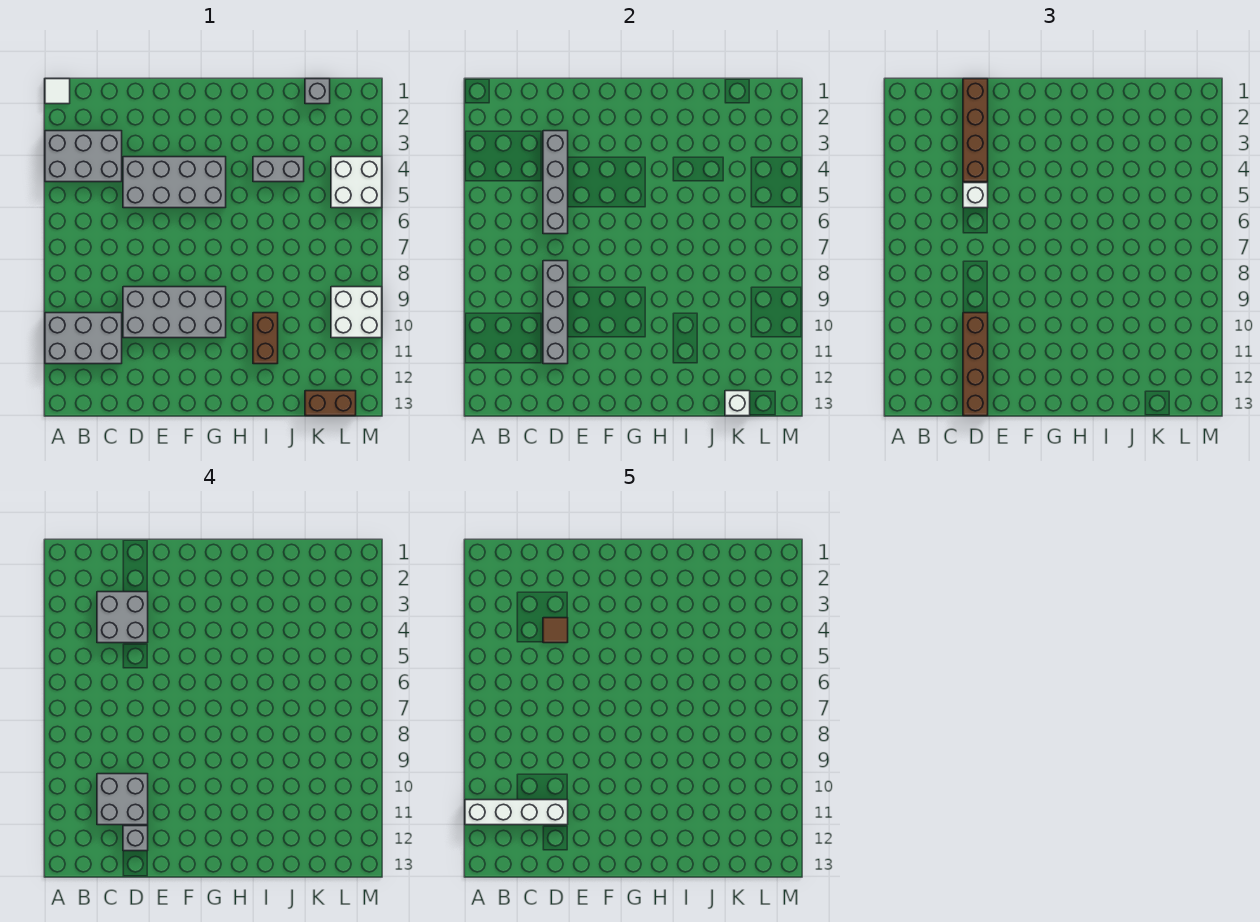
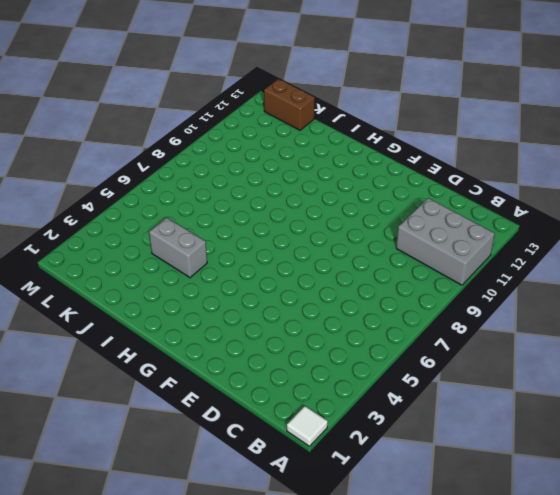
none -> grey 2x3 brick [45,131,122,182]
none -> grey 2x4 brick [123,157,226,208]
none -> grey 2x4 brick [123,287,226,338]

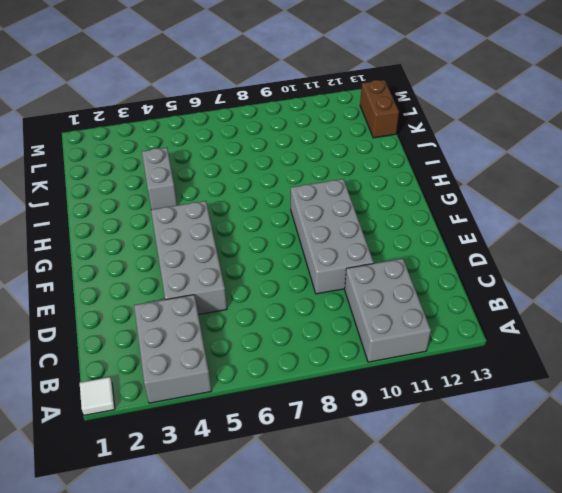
none -> brown 1x2 brick [253,313,278,364]
none -> grey 1x1 brick [305,79,330,104]
none -> white 2x2 brick [331,157,382,208]

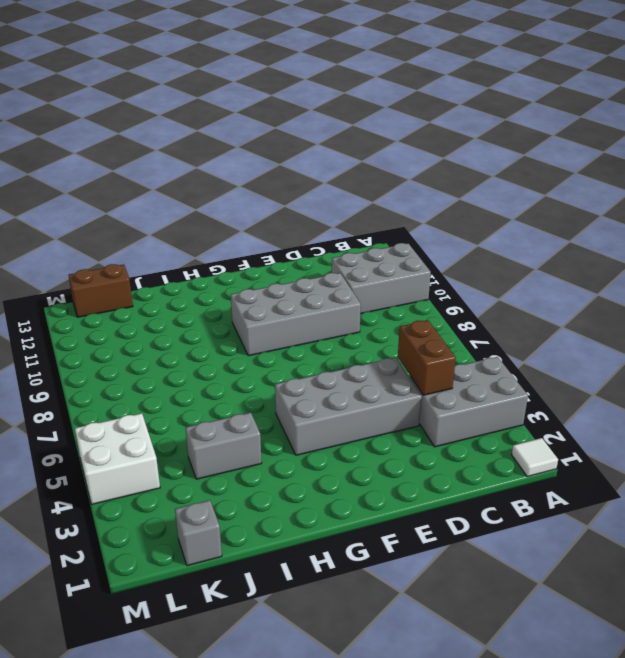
brown 1x2 brick [398,320,456,395] -> brown 1x2 brick moved to [253,313,278,364]
none -> white 2x2 brick [331,287,382,338]
none -> grey 1x4 brick [543,131,568,234]
none -> grey 1x4 brick [543,261,568,364]

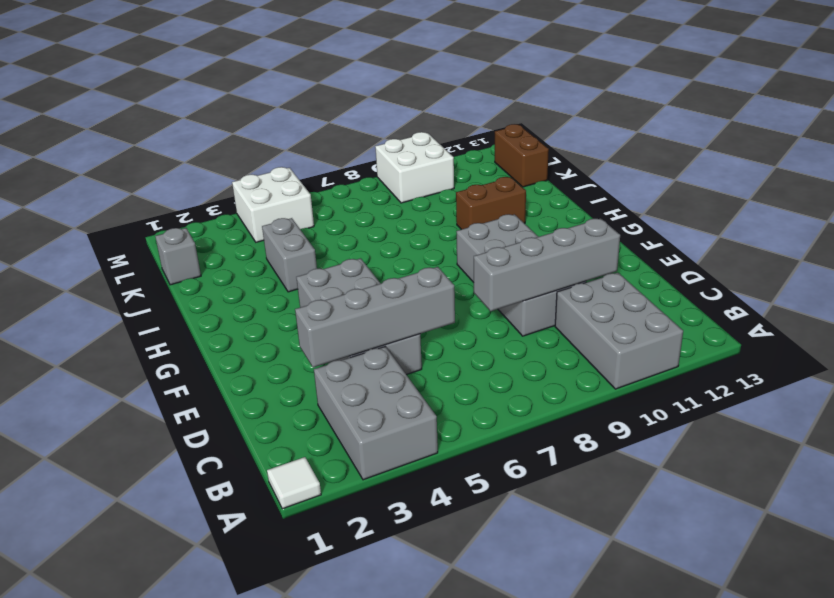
none -> white 1x1 brick [725,391,750,416]
none -> brown 1x4 brick [963,79,988,182]
none -> white 1x1 brick [963,183,988,208]

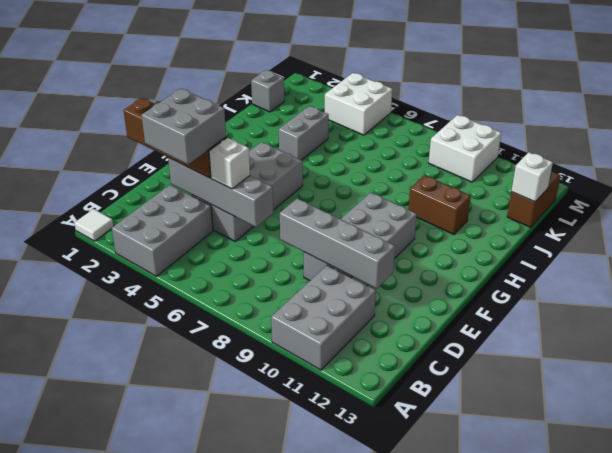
none -> brown 1x4 brick [963,313,988,416]
none -> grey 2x2 brick [97,774,148,825]
none -> grey 1x1 brick [123,826,148,851]

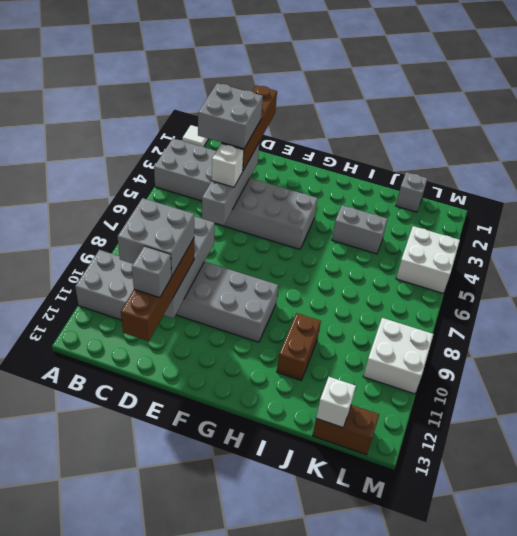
none -> white 1x4 brick [465,800,568,825]
none -> brown 1x1 tile [543,618,568,643]

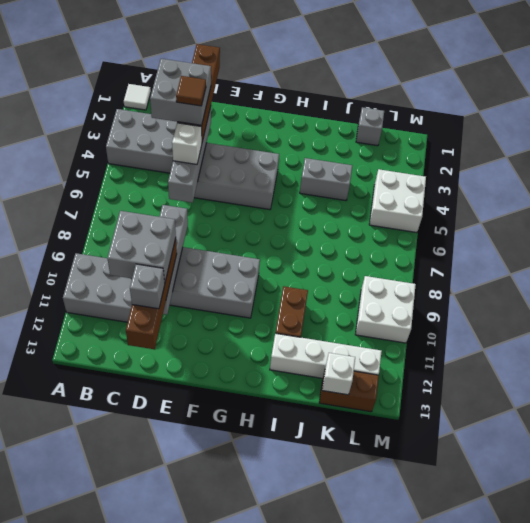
white 1x4 brick [270,333,382,378] -> white 1x4 brick moved to [465,800,568,825]

